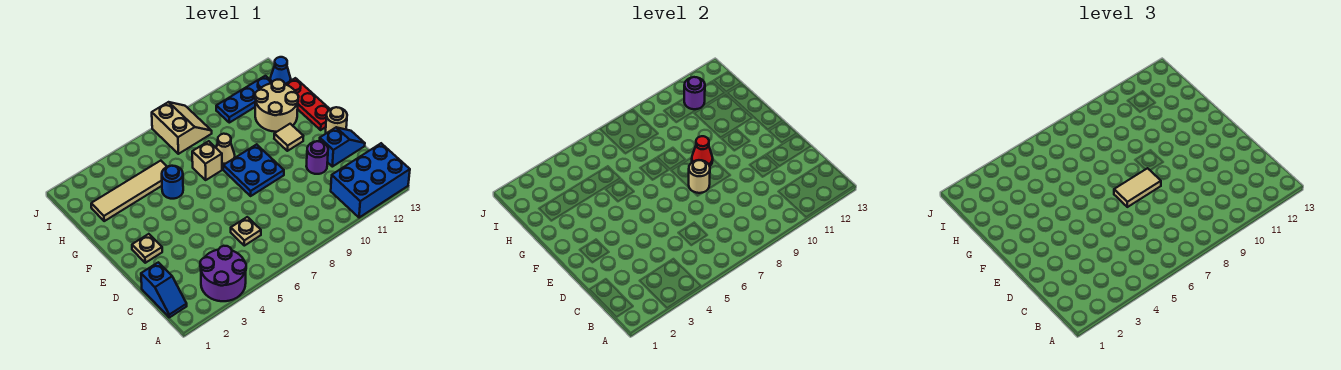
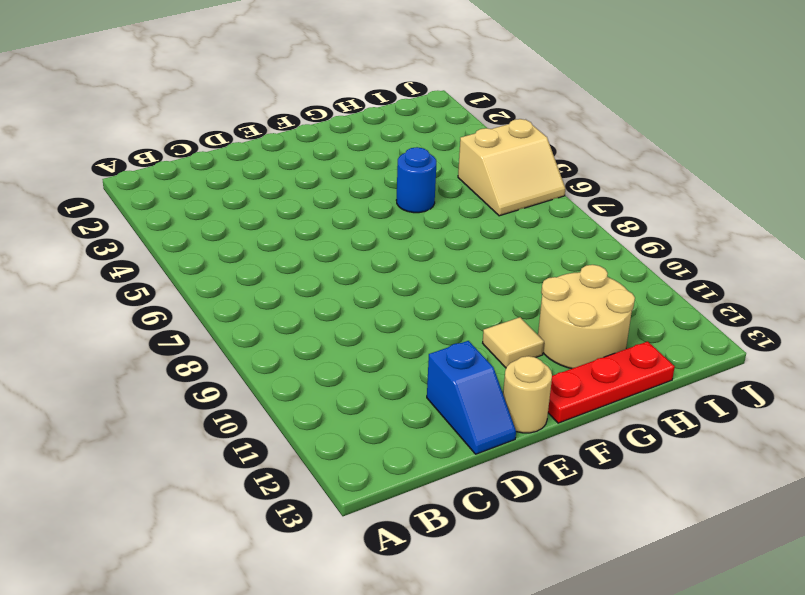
tan 2x2 slope [458,119,565,216] -> tan 2x2 slope moved to [152,102,212,154]
none -> purple 2x2 round brick [200,246,246,301]
none -> blue 2x3 brick [331,143,410,218]
none -> blue 1x2 slope [141,262,187,317]

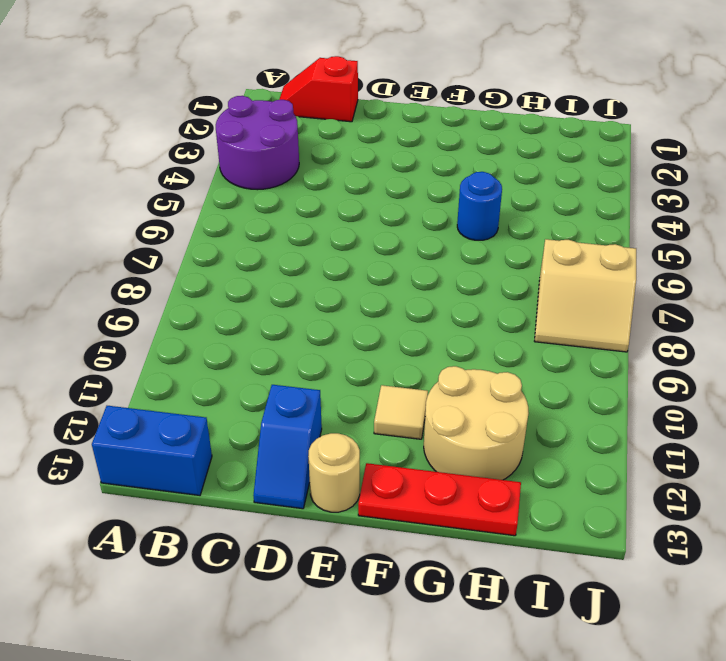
blue 1x2 brick [92,406,212,495] -> blue 2x3 brick [331,143,410,218]
red 1x2 slope [279,56,358,122] -> blue 1x2 slope [141,262,187,317]
none -> tan 1x1 plate [231,217,261,246]
none -> purple 1x1 round brick [306,141,328,174]
none -> tan 1x1 plate [132,234,162,263]

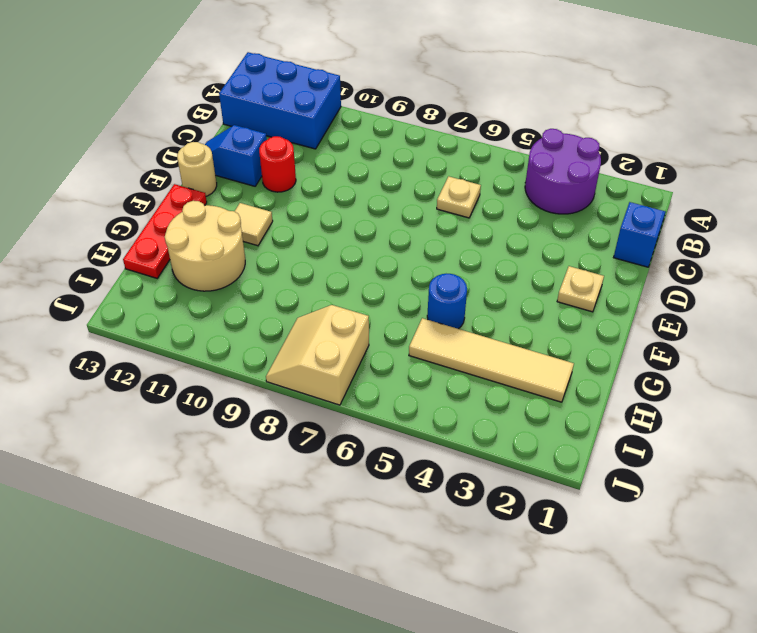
red 1x1 round brick [259,136,296,192] -> purple 1x1 round brick [306,141,328,174]
none -> blue 2x2 plate [223,144,284,196]
none -> tan 1x1 brick [192,141,222,180]
none -> tan 1x1 cone [216,134,235,166]

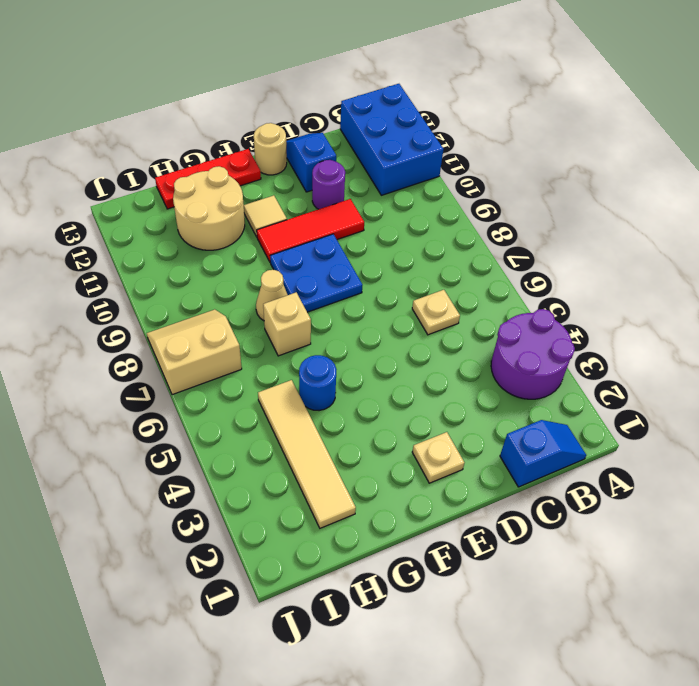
red 1x3 tile [257,199,364,262] -> none
none -> blue 1x3 plate [216,76,272,123]
none -> blue 1x1 cone [270,57,291,84]
none -> tan 1x1 round brick [689,160,710,193]

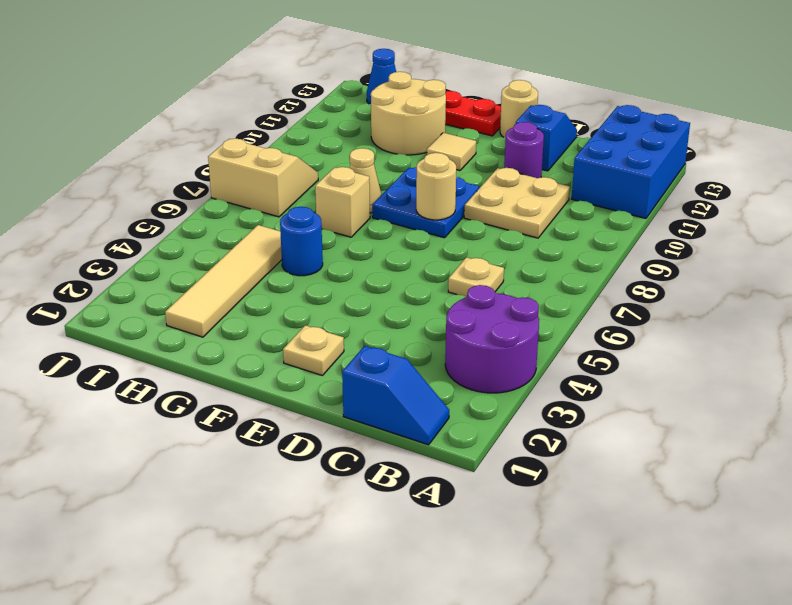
tan 2x2 plate [464,168,570,238] -> none
none -> blue 1x3 plate [216,76,272,123]
none -> red 1x1 cone [692,136,713,166]
none -> purple 1x1 round brick [684,77,705,109]

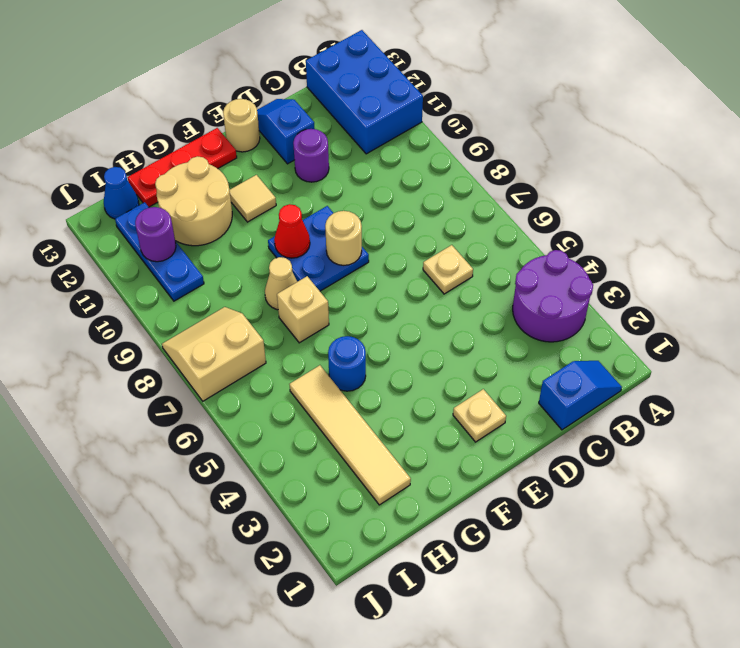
none -> tan 1x2 tile [1114,168,1161,207]

